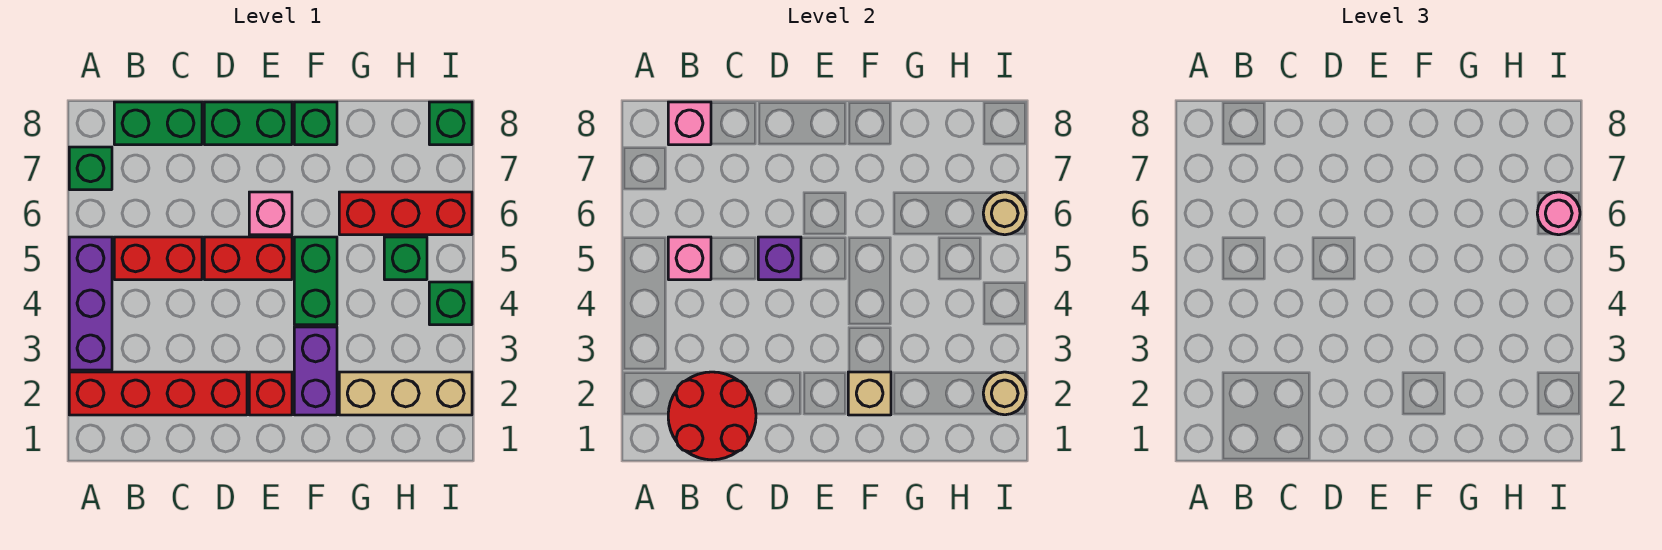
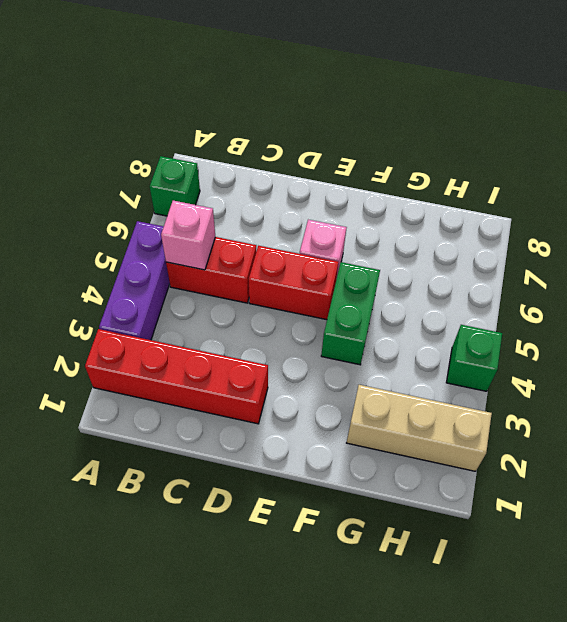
none -> green 1x2 brick [114,102,202,145]
none -> green 1x2 brick [204,102,292,145]
none -> red 1x1 brick [249,372,292,415]

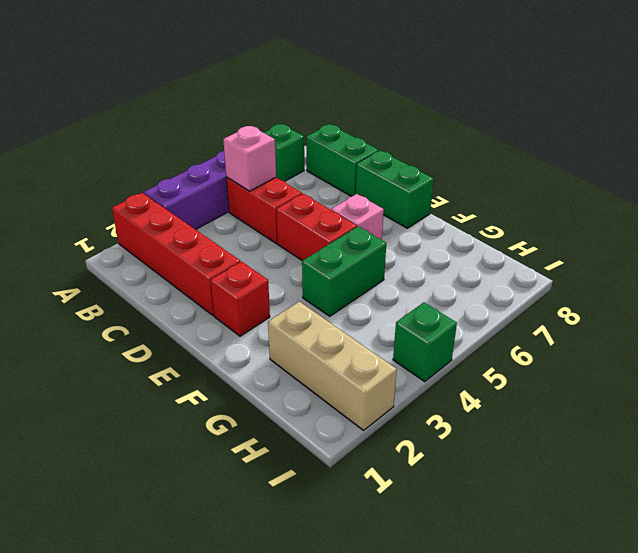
none -> purple 1x2 brick [294,327,337,415]
none -> green 1x1 brick [294,102,337,145]
none -> red 1x3 brick [339,192,472,235]

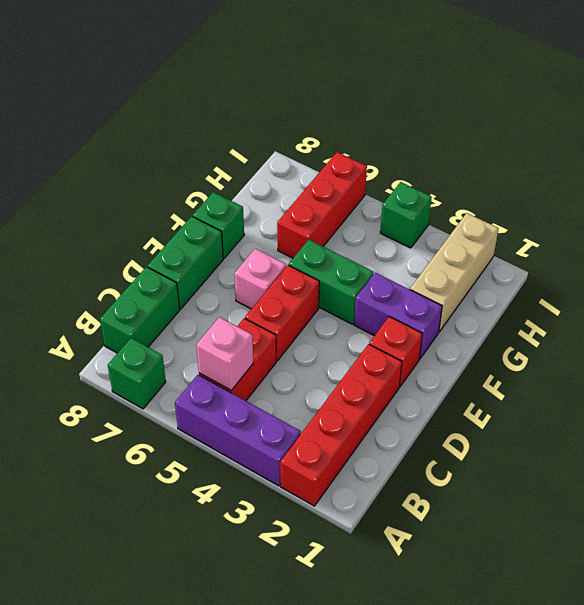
none -> green 1x1 brick [384,237,427,280]
none -> green 1x1 brick [429,102,472,145]
none -> red 2x2 round brick [668,372,756,460]

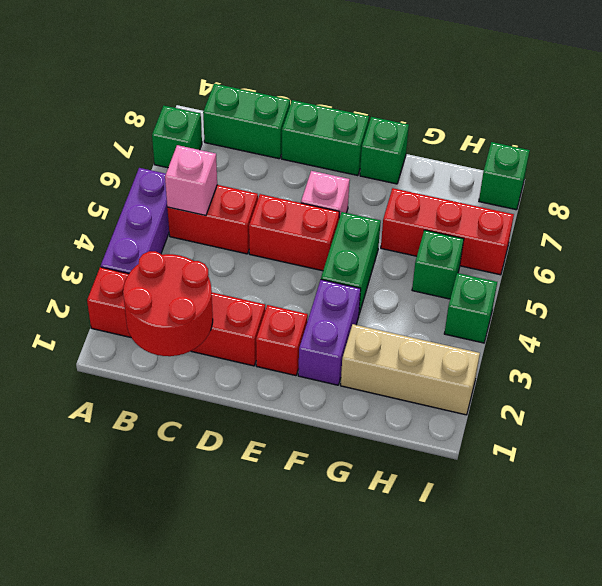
none -> pink 1x1 brick [668,102,711,145]
none -> purple 1x1 brick [758,237,801,280]
none -> tan 1x1 brick [848,372,891,415]

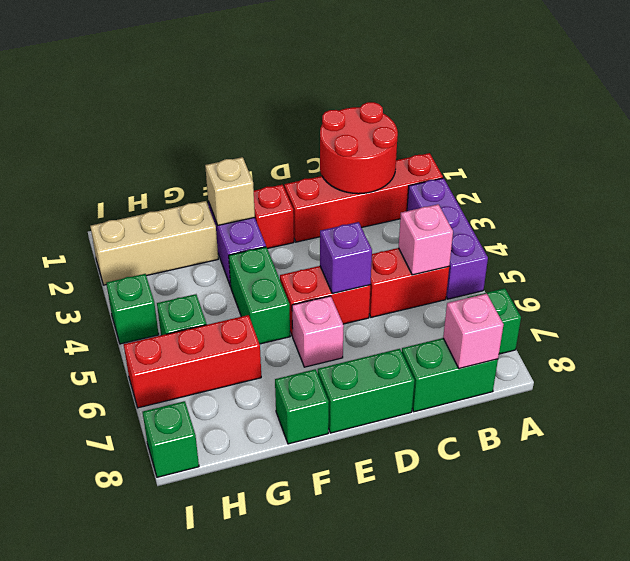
none -> tan 1x1 round brick [983,372,1026,415]
none -> tan 1x1 round brick [983,192,1026,235]
none -> pink 1x1 round brick [1537,192,1580,235]

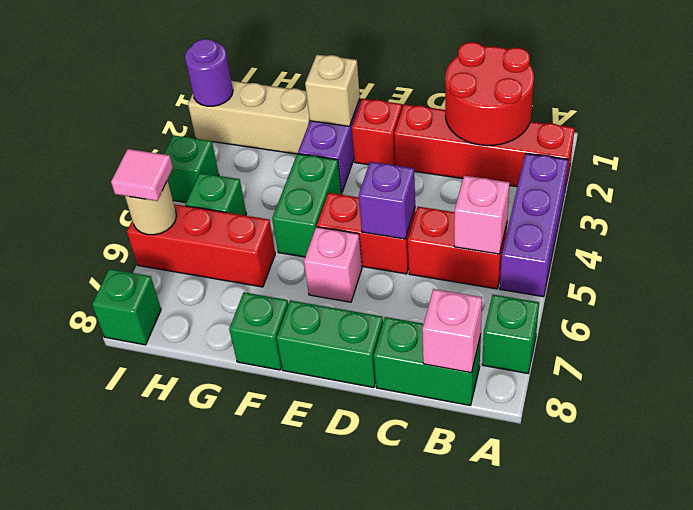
purple 1x1 round brick [185,39,233,106] -> tan 1x1 round brick [983,372,1026,415]
pink 1x1 tile [111,149,173,201] -> pink 1x1 round brick [1537,192,1580,235]

